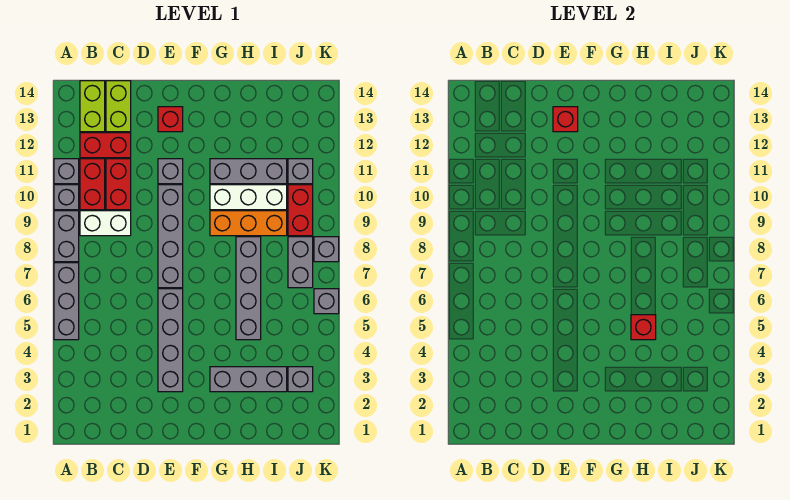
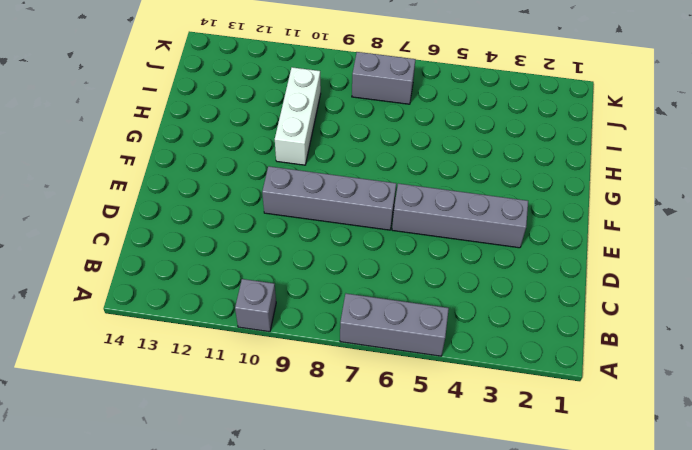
none -> grey 1x2 brick [54,211,79,262]
none -> grey 1x1 brick [54,159,79,184]
none -> white 1x2 brick [80,211,131,236]

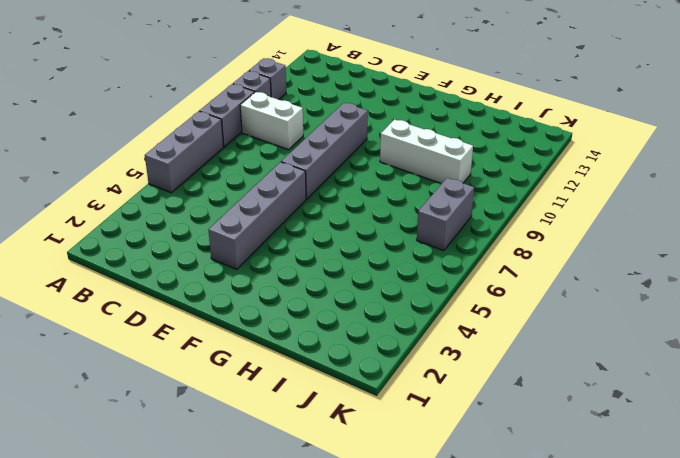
none -> red 1x2 brick [80,159,105,210]
none -> red 1x2 brick [80,133,131,158]
none -> lime 1x2 brick [80,81,105,132]

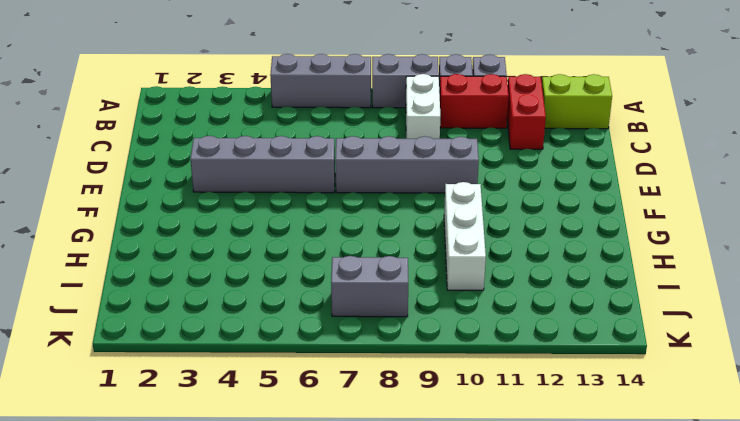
none -> red 1x2 brick [106,159,131,210]
none -> lime 1x2 brick [106,81,131,132]
none -> grey 1x1 brick [158,159,183,184]

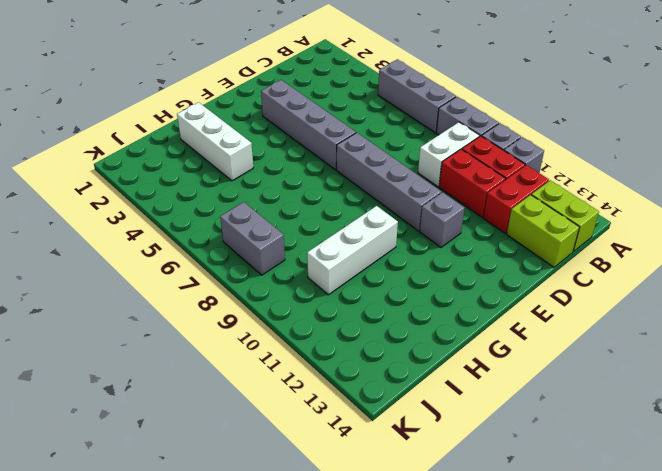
white 1x3 brick [177,102,253,181] -> grey 1x3 brick [210,367,287,392]
none -> red 1x1 brick [158,107,183,132]
none -> orange 1x3 brick [210,211,287,236]
none -> grey 1x3 brick [210,159,287,184]

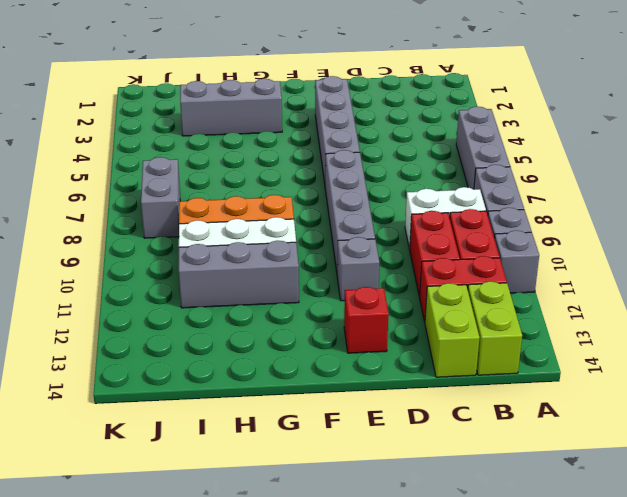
none -> grey 1x4 brick [236,237,261,340]
none -> grey 1x1 brick [288,367,313,392]
none -> red 1x2 brick [288,185,313,236]

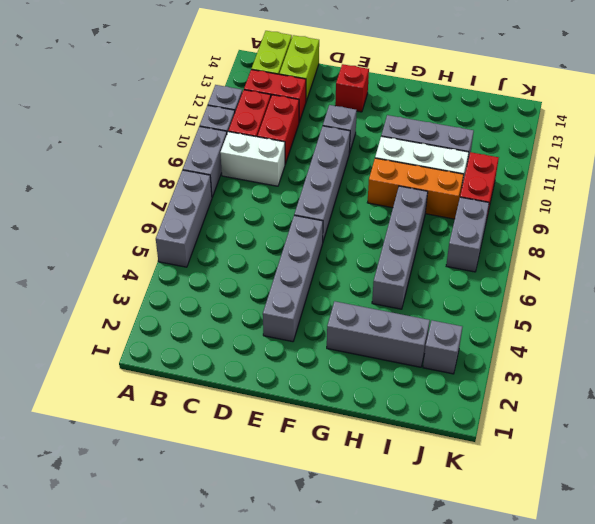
none -> grey 1x1 brick [288,159,313,184]
none -> grey 1x1 brick [314,289,339,314]
none -> grey 1x1 brick [314,237,339,262]

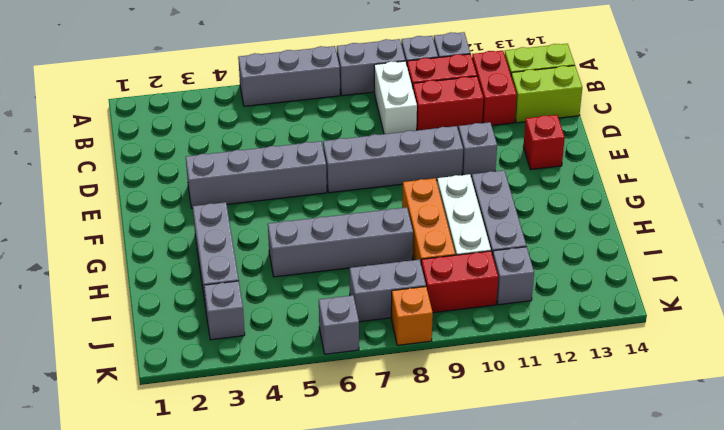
orange 1x1 brick [391,287,433,345] -> grey 1x1 brick [314,237,339,262]
none -> red 1x1 brick [553,107,578,132]
none -> red 1x1 brick [631,315,656,340]

